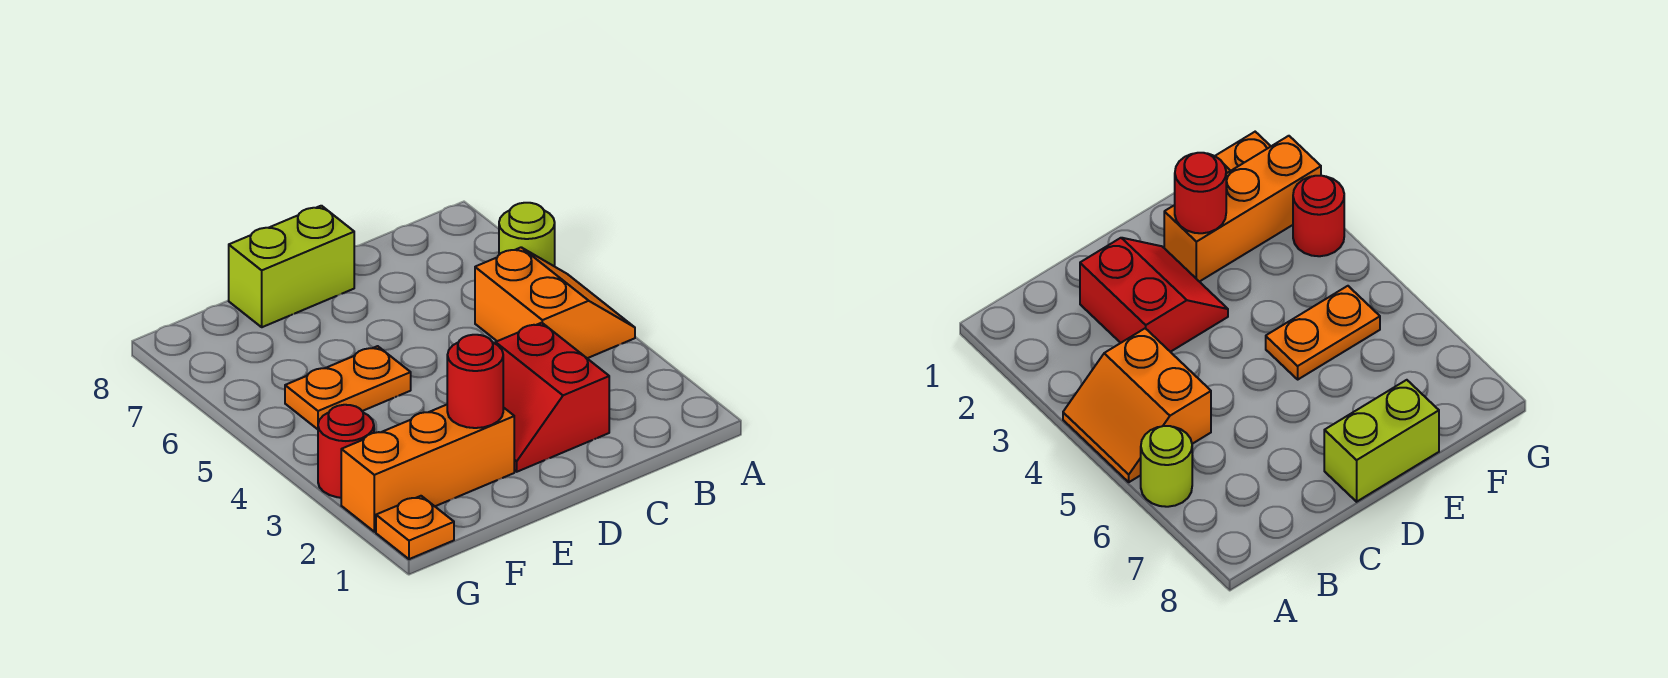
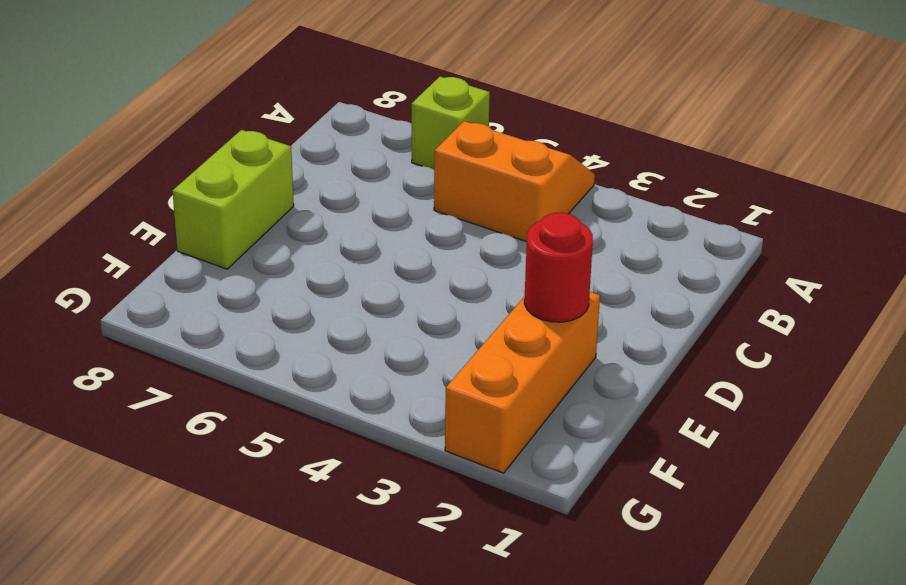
lime 1x1 brick [412,77,490,169] -> lime 1x1 round brick [499,203,555,266]
none -> red 2x2 slope [495,323,609,472]
none -> orange 1x2 plate [285,346,411,429]

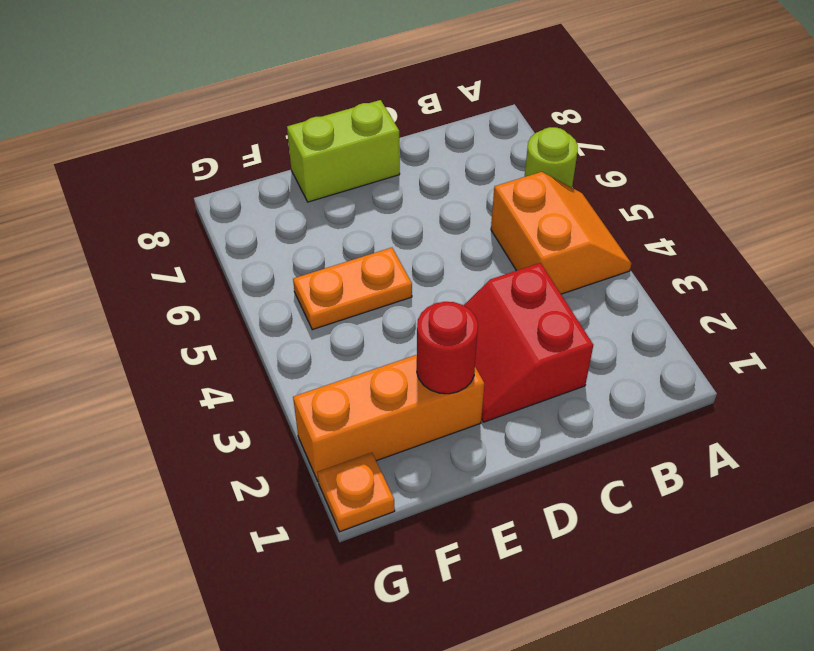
none -> red 1x1 round brick [318,405,374,498]

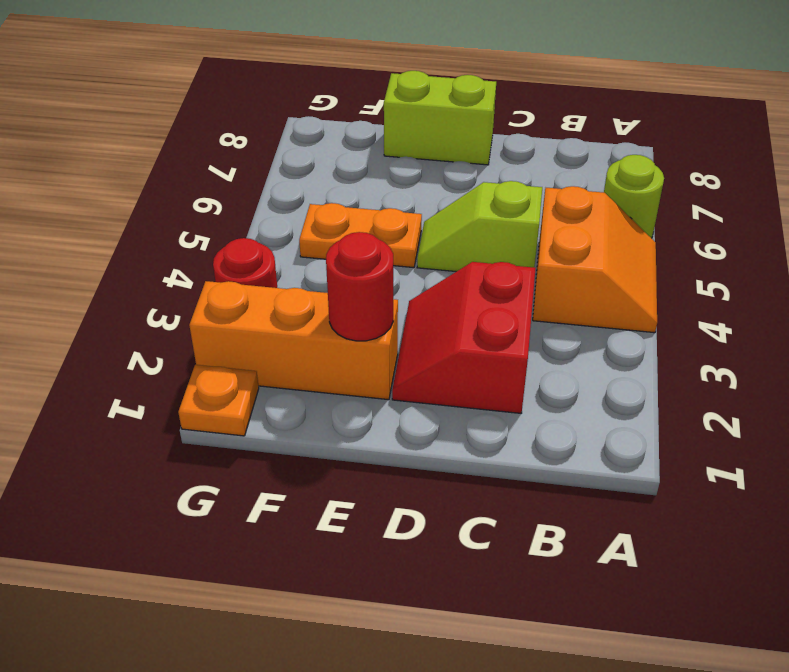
lime 1x2 slope [417,181,542,272] -> none

